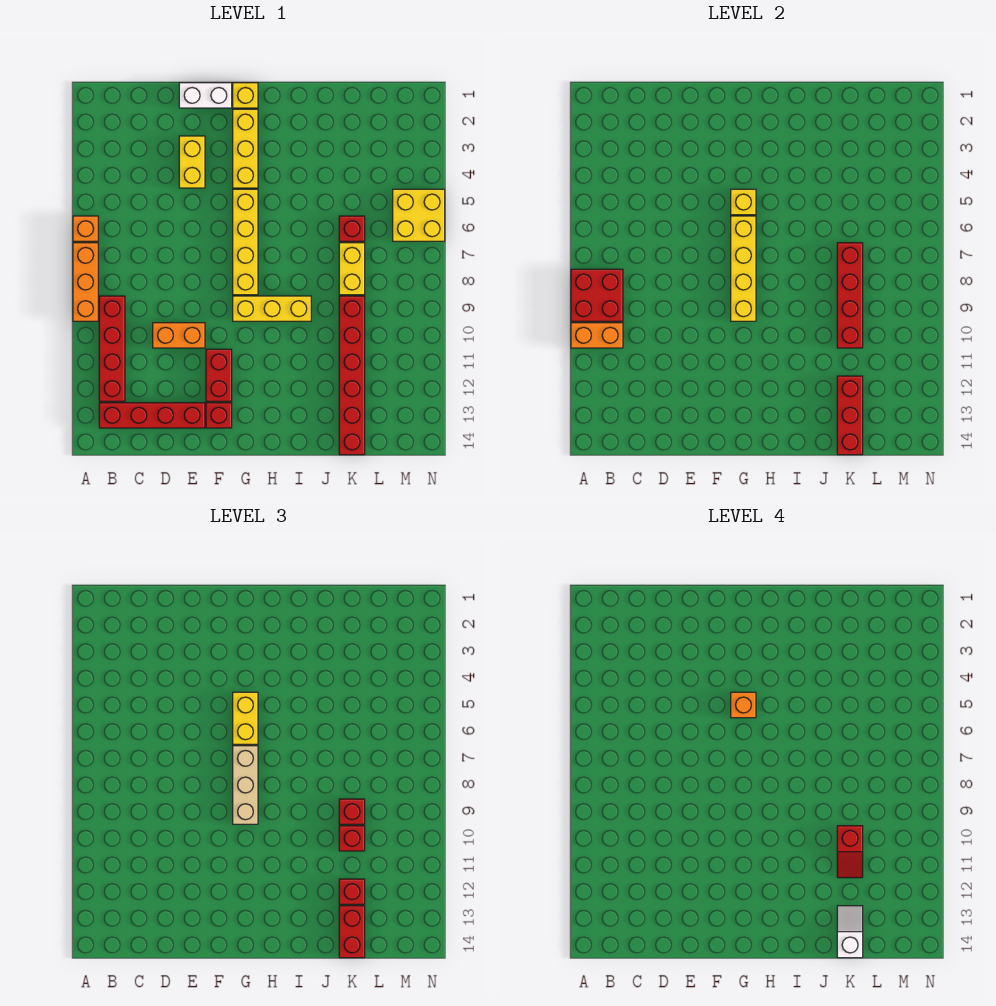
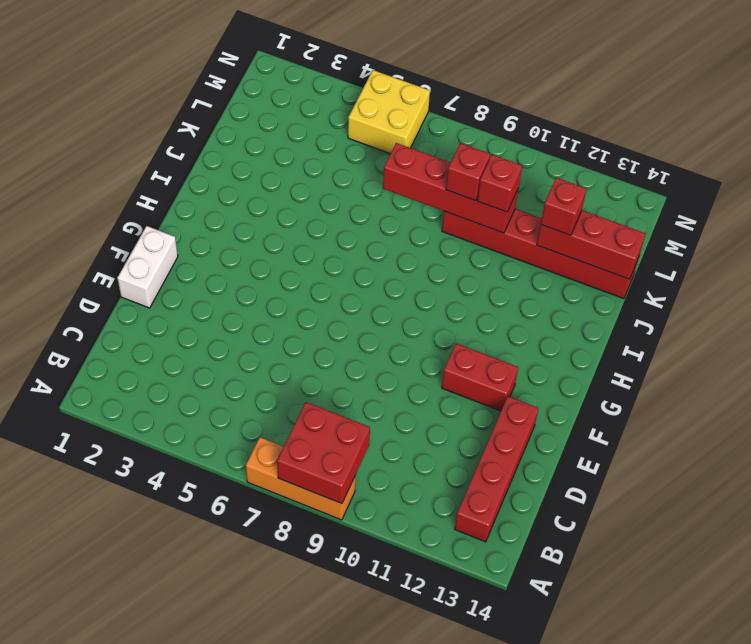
none -> orange 1x1 brick [73,216,98,241]
none -> red 1x4 brick [99,296,125,401]
none -> orange 1x2 brick [153,323,205,348]
none -> yellow 1x2 brick [179,136,205,188]

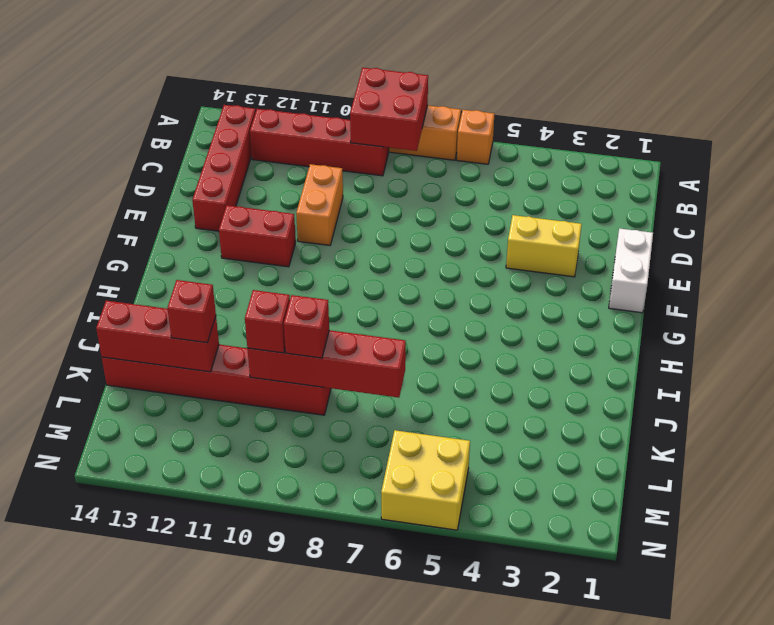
none -> red 1x1 brick [206,403,232,428]
none -> yellow 1x1 brick [233,83,258,108]
none -> yellow 1x3 brick [233,109,258,188]
none -> yellow 1x4 brick [233,189,258,295]

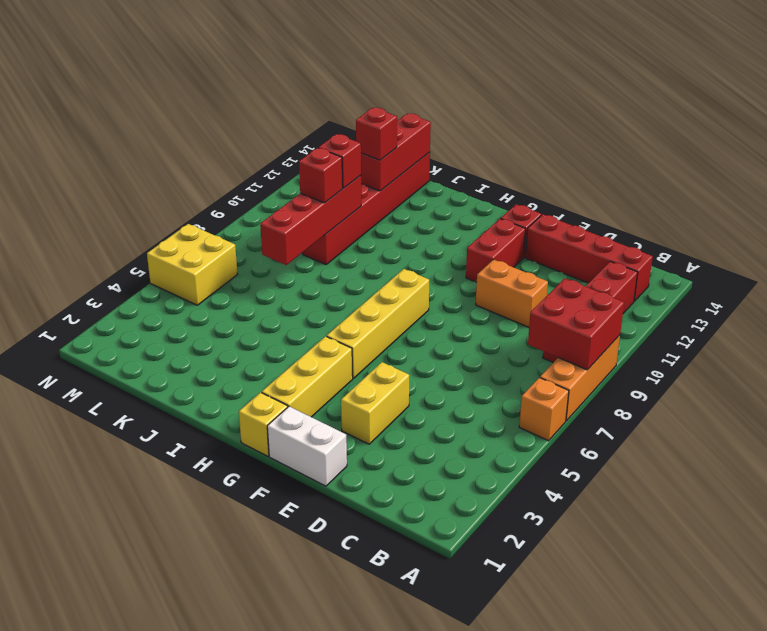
none -> yellow 1x3 brick [233,296,311,321]
none -> red 1x1 brick [339,216,365,241]
none -> yellow 1x2 brick [339,243,365,295]
none -> orange 1x2 brick [571,323,623,348]

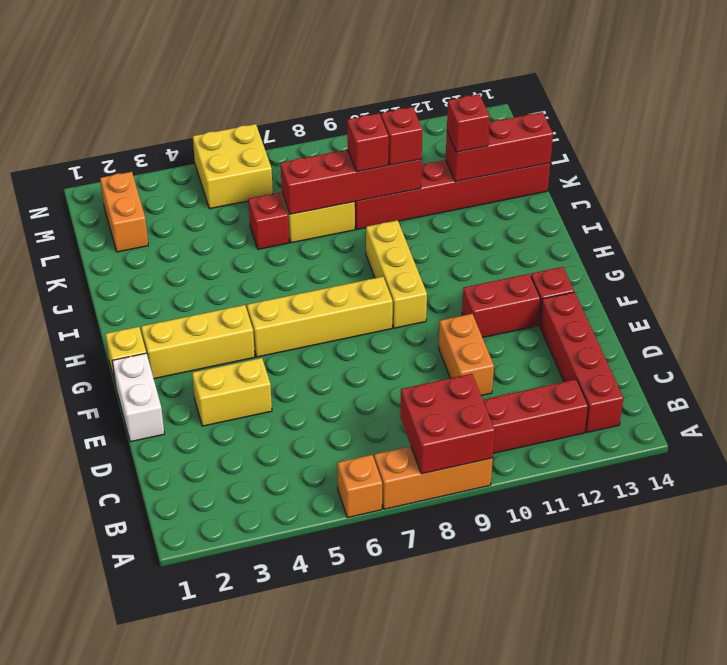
orange 1x2 brick [100,172,148,252] -> orange 1x2 brick moved to [571,323,623,348]
none -> yellow 1x1 brick [731,189,756,215]
none -> yellow 1x4 brick [731,216,756,321]
none -> yellow 1x2 brick [233,692,258,744]
none -> tan 1x3 brick [233,746,258,824]

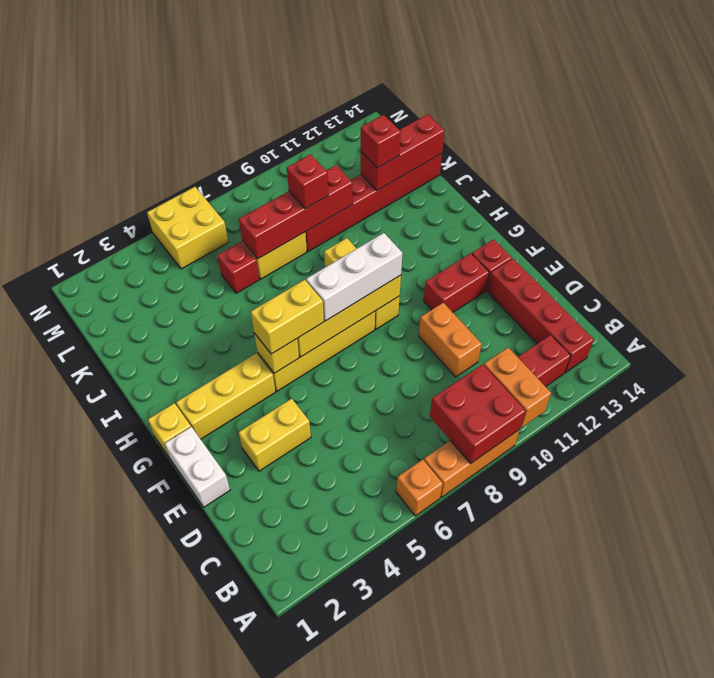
white 1x3 brick [306,233,402,321] -> tan 1x3 brick [233,746,258,824]
none -> red 1x1 brick [339,826,365,851]
none -> red 1x2 brick [339,906,365,958]
none -> orange 1x1 brick [731,692,756,718]
none -> red 1x2 slope [837,826,863,878]

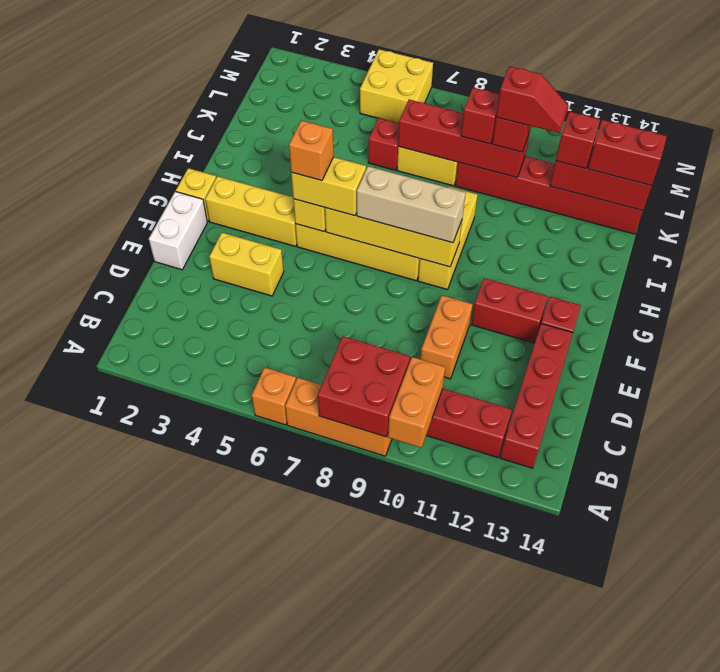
none -> white 1x2 slope [837,906,863,958]

